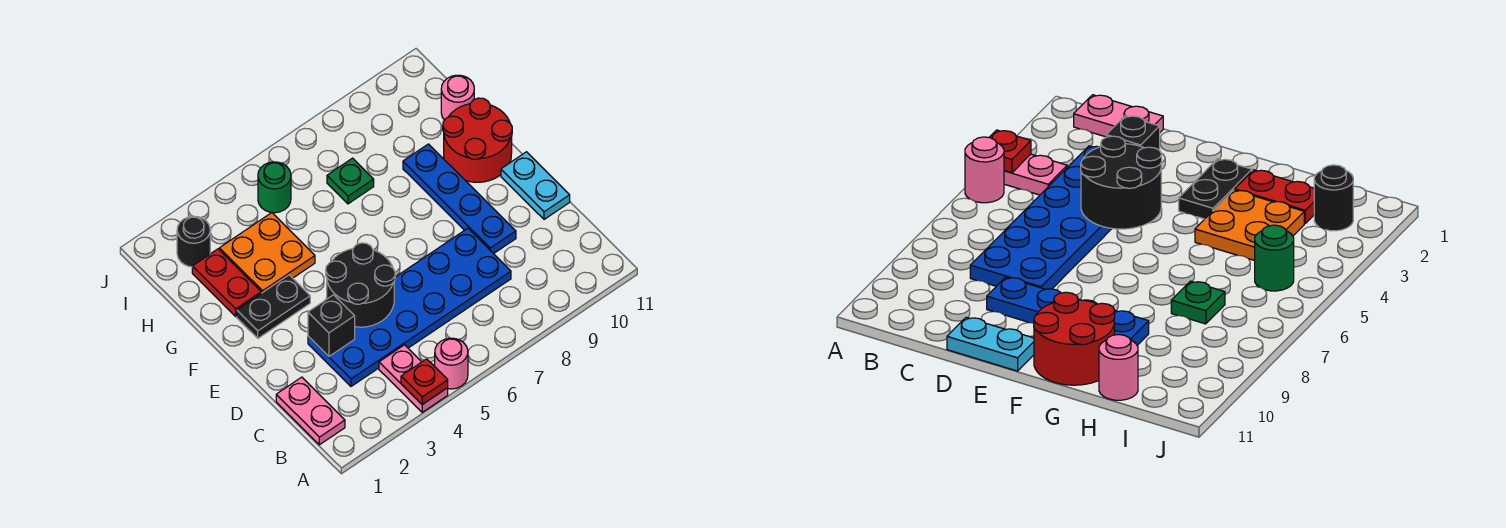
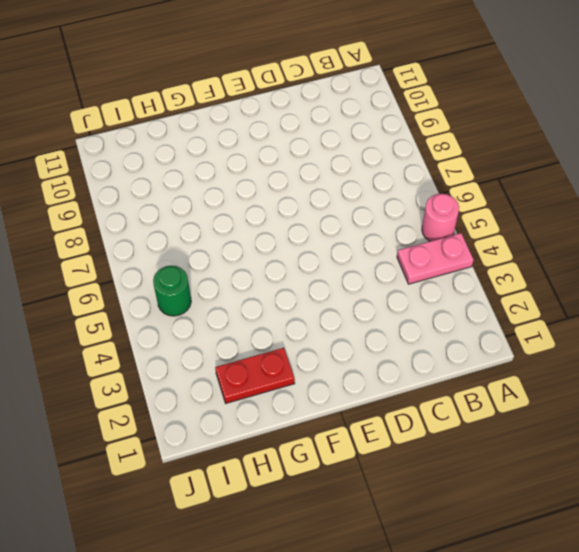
none -> pink 1x2 plate [276,377,345,445]
none -> blue 2x6 plate [308,228,511,386]
none -> blue 1x4 plate [403,144,516,254]

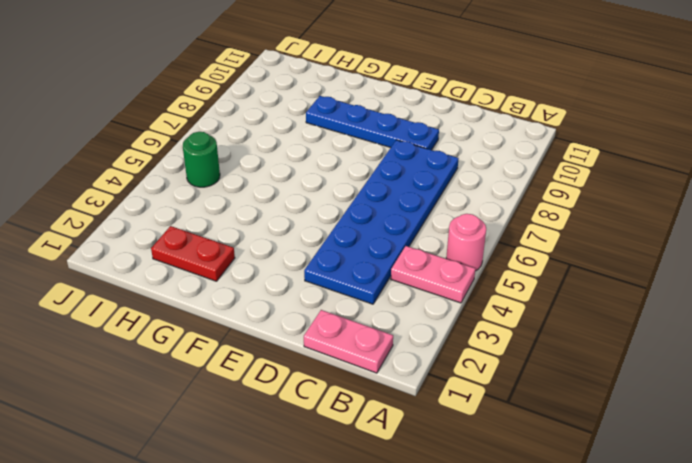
none -> cyan 1x2 plate [501,152,570,219]
none -> black 1x2 plate [237,275,310,338]
none -> red 2x2 round brick [443,98,512,182]

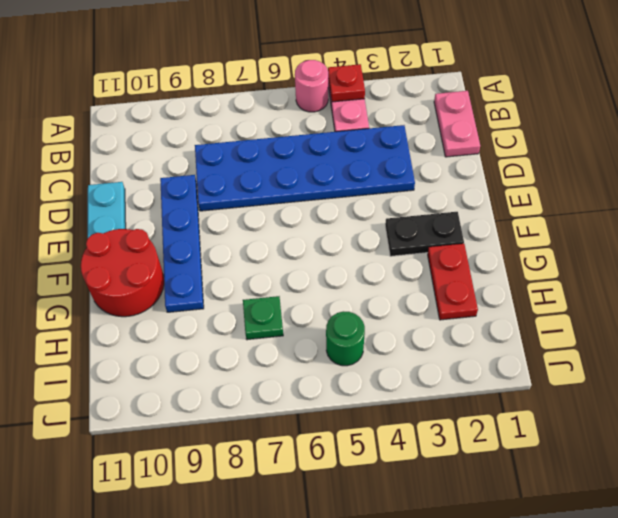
none -> orange 2x2 plate [219,213,315,293]
none -> pink 1x1 round brick [441,75,474,120]
none -> black 1x1 round brick [177,216,210,267]

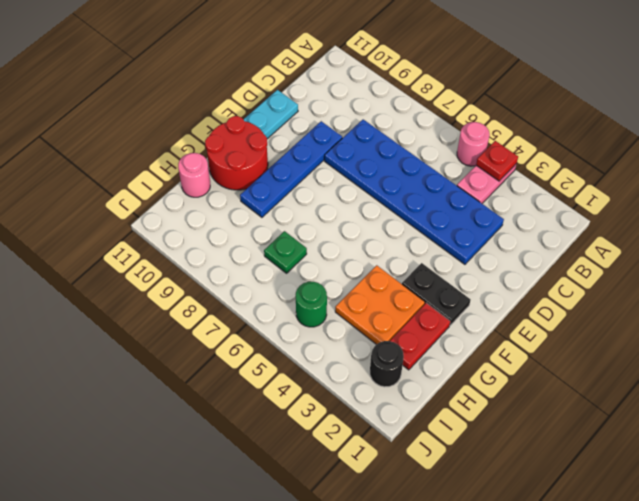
none -> pink 1x2 plate [276,377,345,445]
none -> black 1x1 brick [308,295,355,356]
none -> black 2x2 round brick [326,243,395,327]

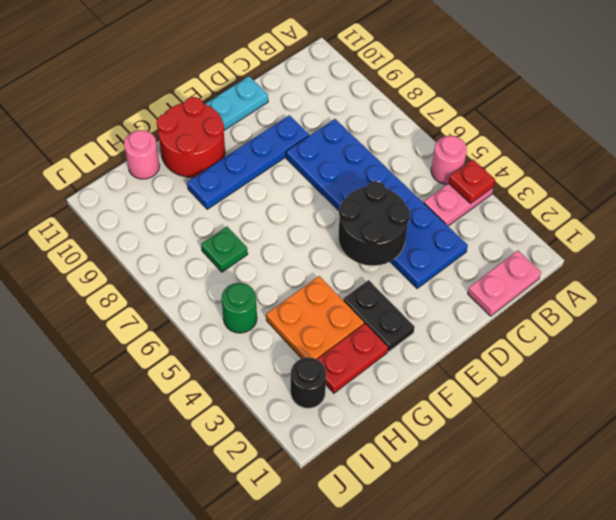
none -> black 1x1 brick [308,295,355,356]

